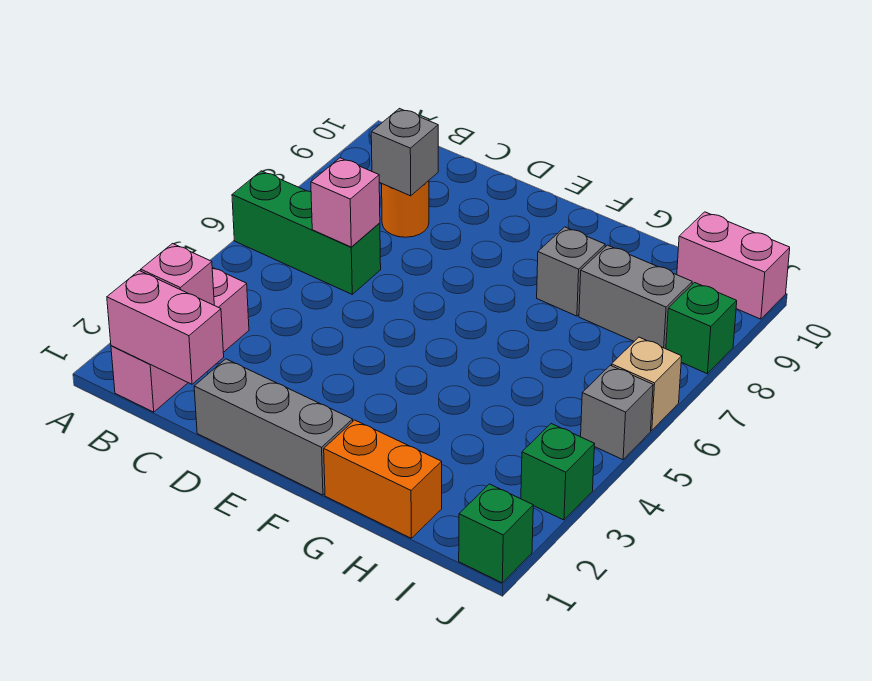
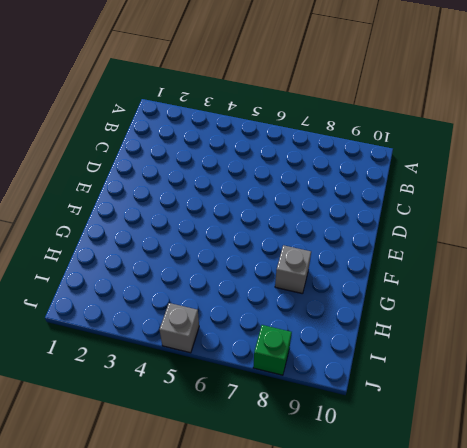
none -> green 1x3 brick [232,171,381,294]
none -> pink 1x3 brick [111,268,249,412]
none -> orange 1x1 round brick [382,181,429,237]

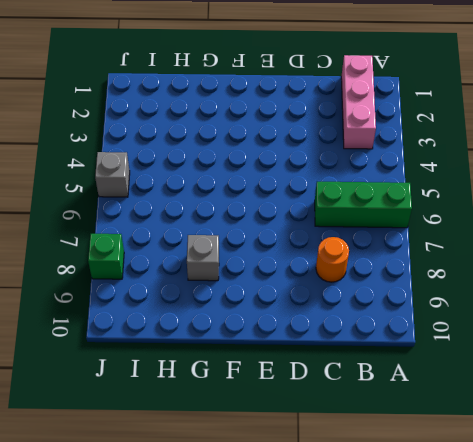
none -> grey 1x3 brick [194,359,353,495]
none -> orange 1x2 brick [324,420,442,538]
none -> grey 1x2 brick [579,245,692,349]

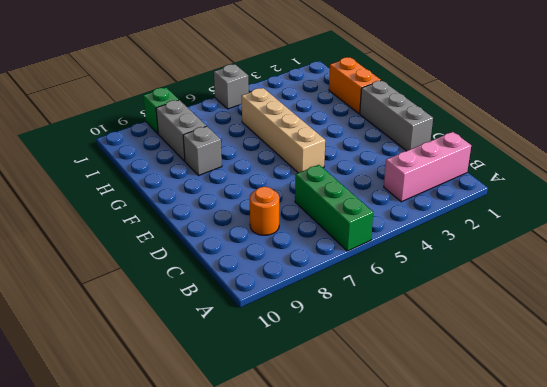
tan 1x4 brick [242,88,325,173] -> none
none -> pink 1x2 brick [677,212,790,319]
none -> green 1x1 brick [459,484,533,583]
none -> green 1x1 brick [521,424,595,520]

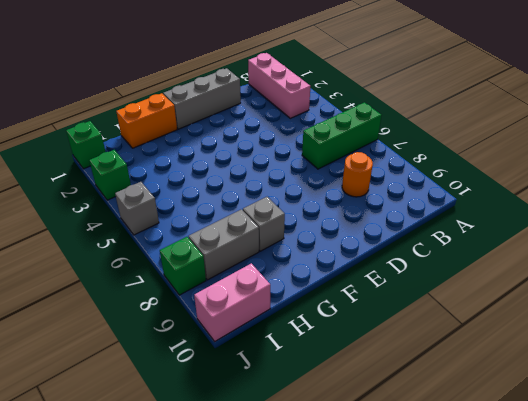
none -> tan 1x1 brick [611,337,682,430]
none -> pink 1x2 brick [107,271,224,384]
none -> pink 1x1 brick [141,244,214,305]

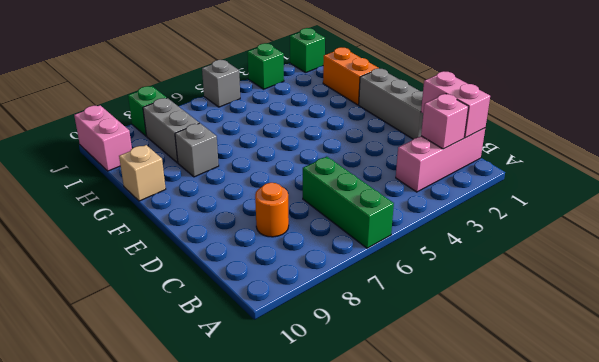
tan 1x1 brick [119,145,166,201] -> tan 1x1 brick moved to [611,337,682,430]
none -> pink 1x1 brick [311,158,380,247]
none -> grey 1x1 brick [371,109,438,196]

